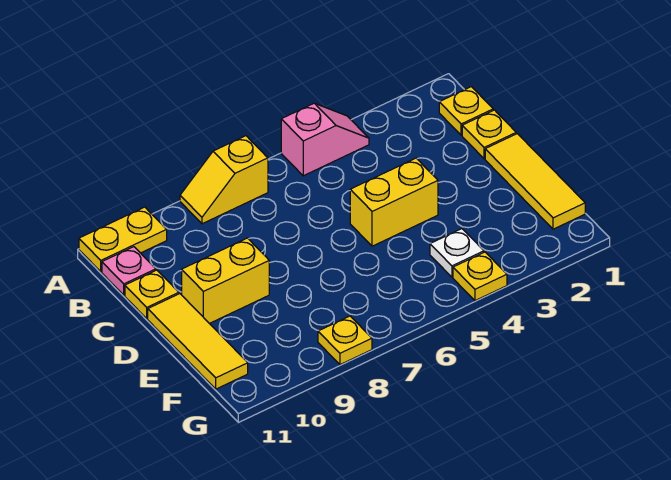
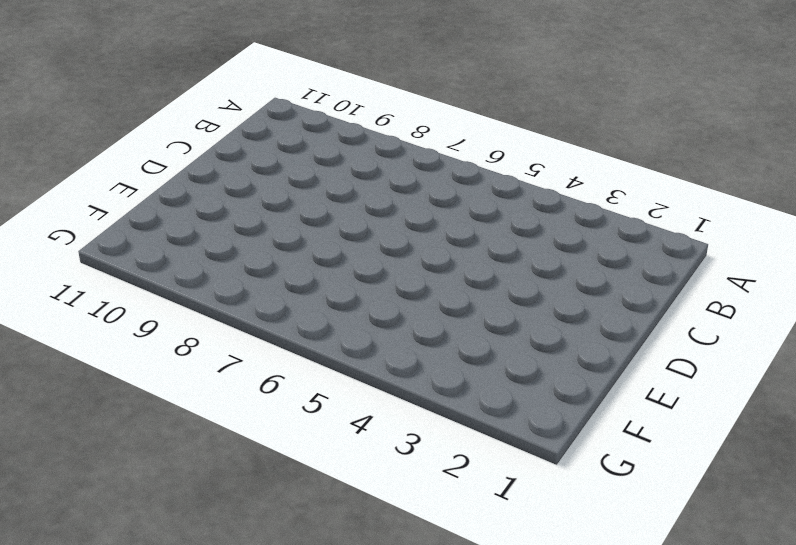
none -> pink 1x2 slope [281,103,369,176]
none -> yellow 1x2 slope [180,136,268,224]
none -> yellow 1x2 plate [79,207,167,272]

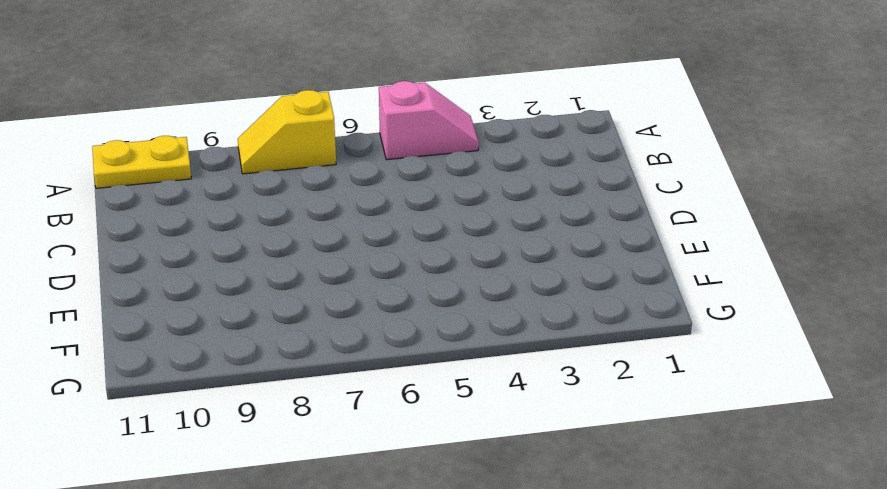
none -> yellow 1x1 plate [439,87,493,135]
none -> pink 1x1 plate [102,247,156,295]
none -> yellow 1x1 plate [462,110,516,159]

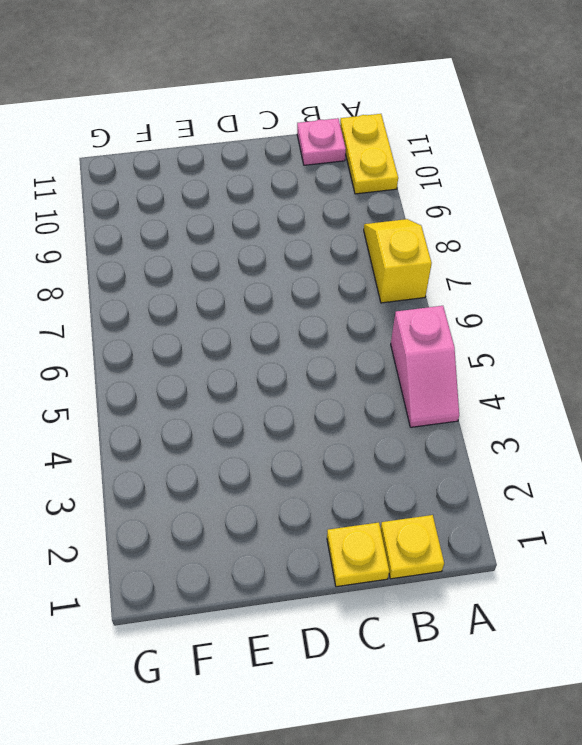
none -> yellow 1x1 plate [125,270,179,319]
none -> yellow 1x3 tile [485,134,585,229]
none -> yellow 1x2 brick [350,158,438,246]

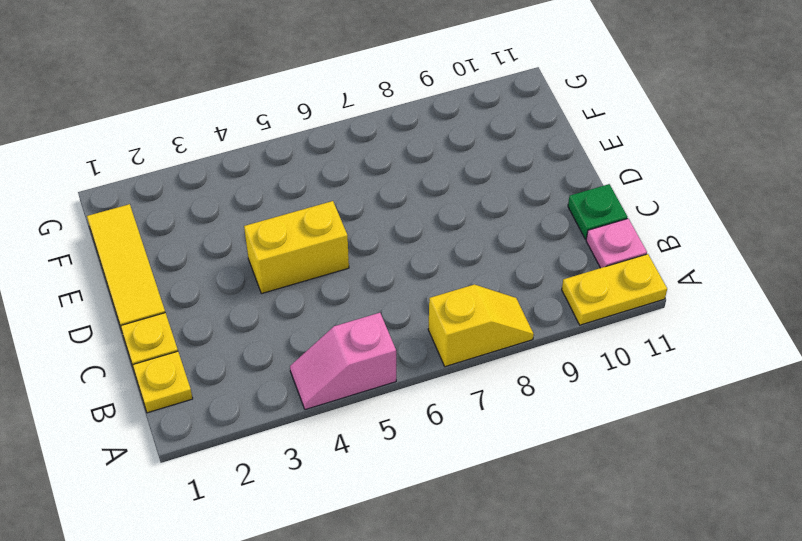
green 1x1 plate [568,184,627,239] -> yellow 1x1 plate [125,270,179,319]
none -> yellow 1x2 brick [182,238,269,324]
none -> yellow 1x3 tile [148,294,248,389]
none -> white 1x1 plate [430,229,484,277]

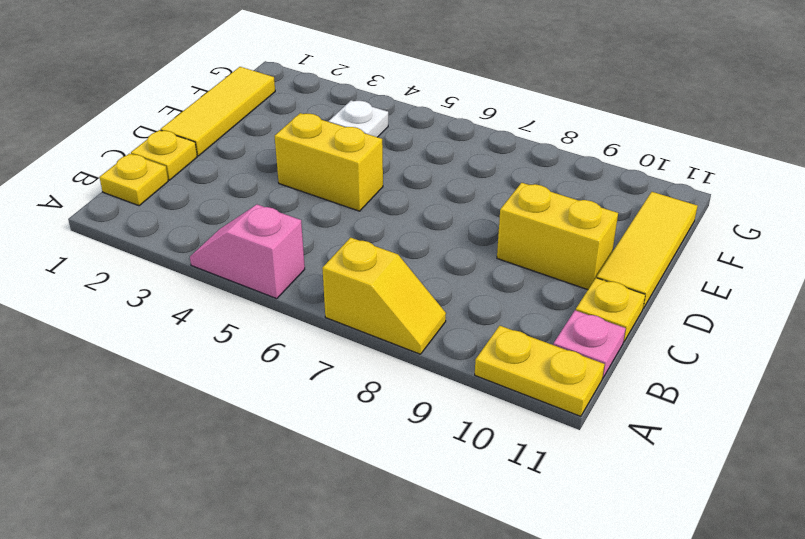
none -> yellow 1x1 plate [453,252,507,301]
none -> yellow 1x1 plate [318,316,372,365]

